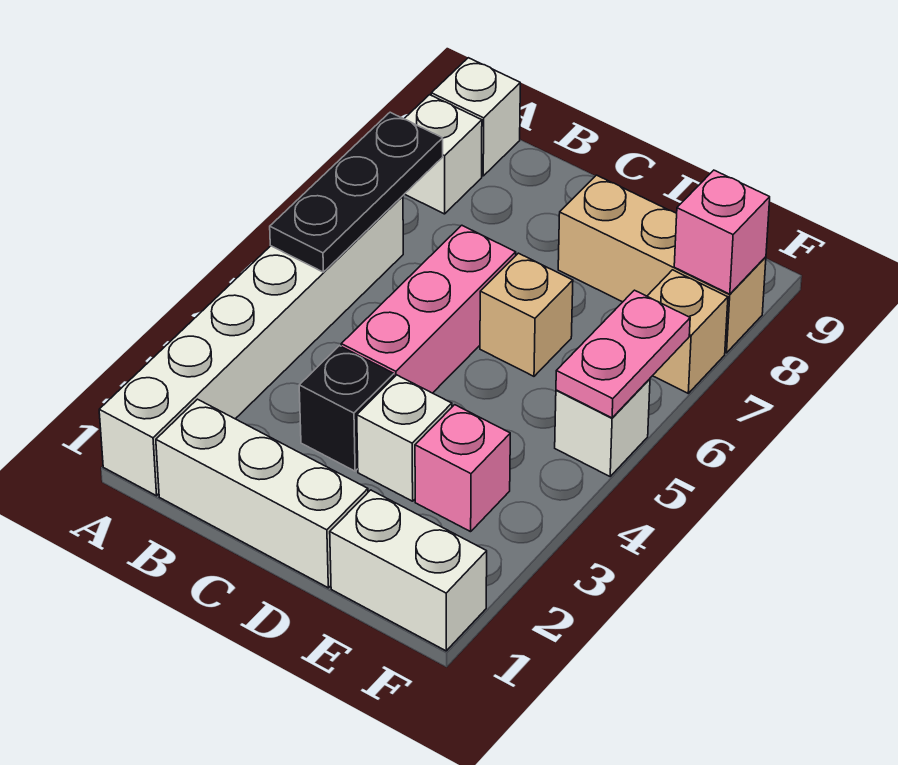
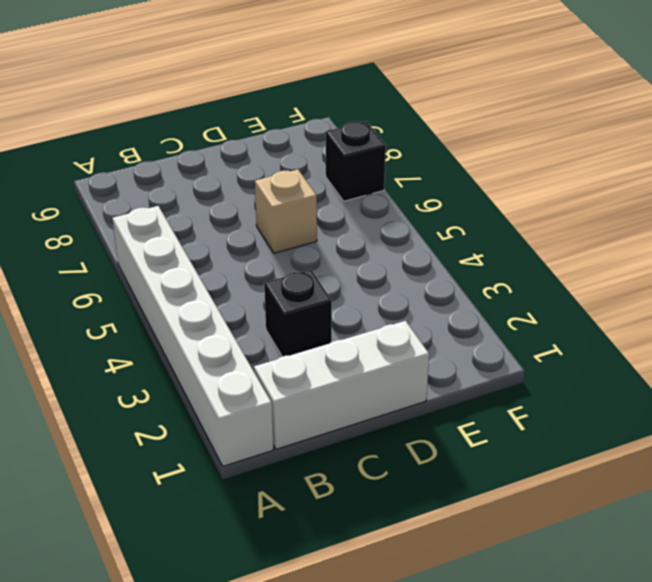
black 1x1 brick [326,121,386,201] -> tan 1x1 brick [647,270,728,393]
none -> white 1x1 brick [404,95,482,214]
none -> white 1x1 brick [431,58,520,176]
none -> pink 1x3 brick [341,225,516,393]

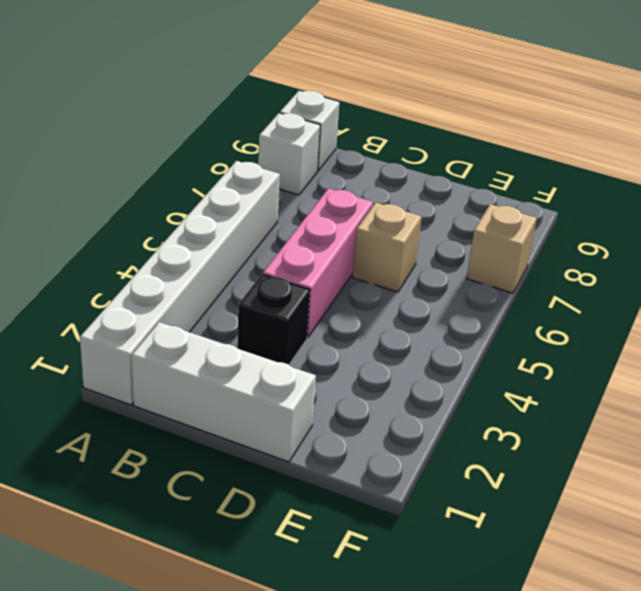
none -> white 1x1 brick [357,375,452,501]
none -> tan 1x3 brick [558,175,766,353]
none -> white 1x2 brick [330,490,487,651]

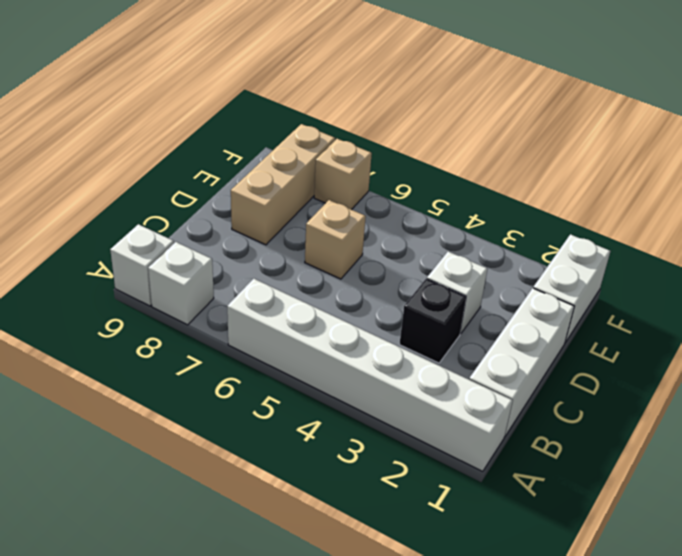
none -> pink 1x3 brick [341,225,516,393]
none -> pink 1x1 brick [415,405,510,532]
none -> white 1x1 brick [555,379,650,476]

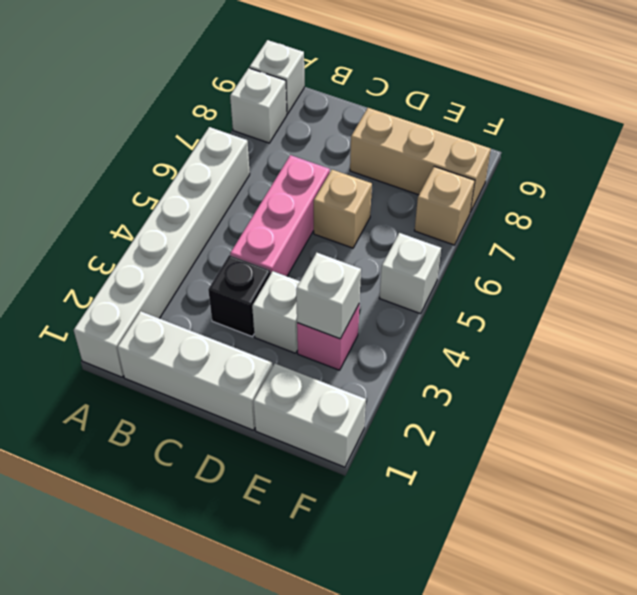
white 1x1 brick [296,253,361,339] -> none
none -> black 1x3 plate [270,112,443,272]
none -> pink 1x2 plate [556,290,690,418]
none -> pink 1x1 brick [674,170,770,294]

